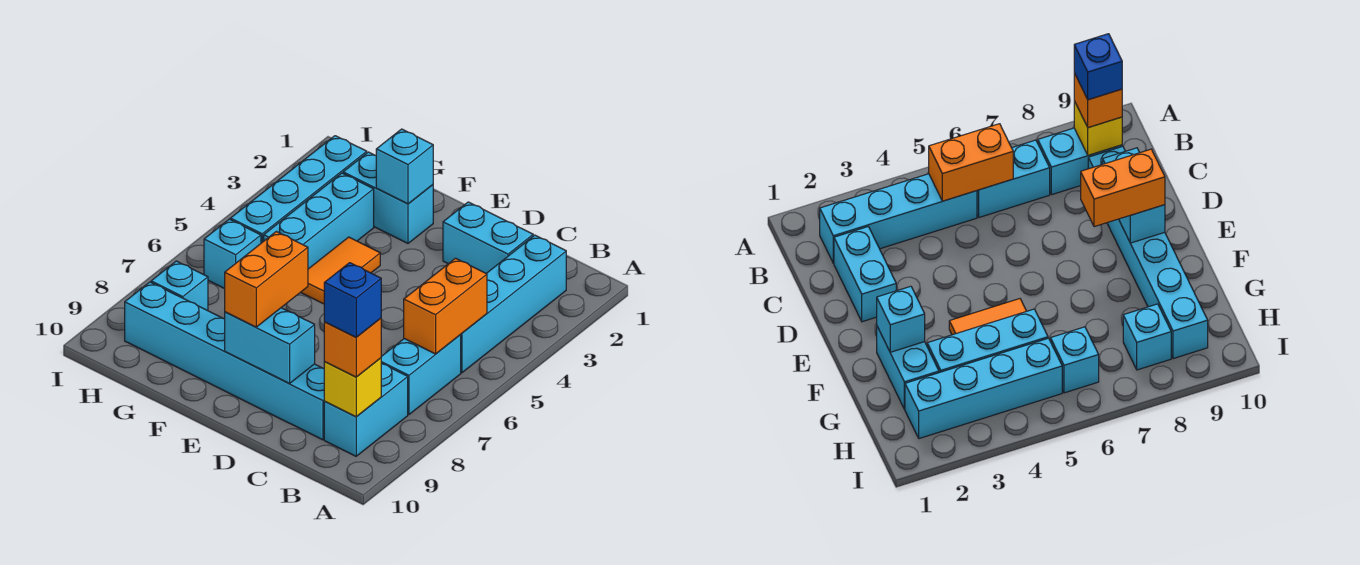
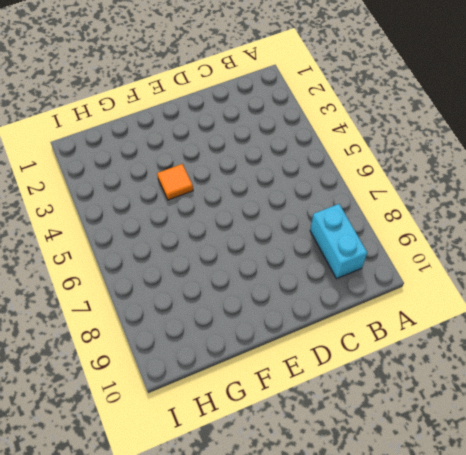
orange 1x1 tile [157,164,193,200] -> orange 1x2 tile [301,237,380,304]
none -> cyan 1x4 brick [460,235,566,373]
none -> cyan 1x2 brick [381,335,461,414]
none -> cyan 1x2 brick [443,202,533,273]

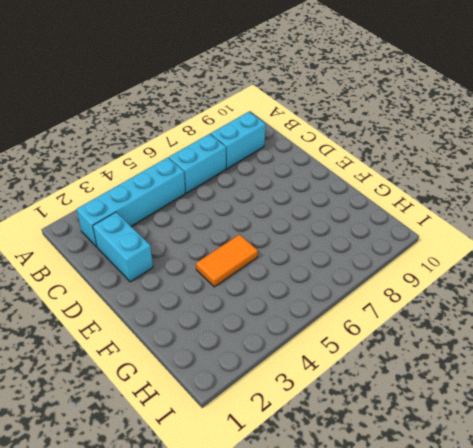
none -> cyan 1x6 brick [125,282,325,440]
none -> cyan 1x2 brick [343,152,433,243]
none -> cyan 1x3 brick [264,173,374,269]

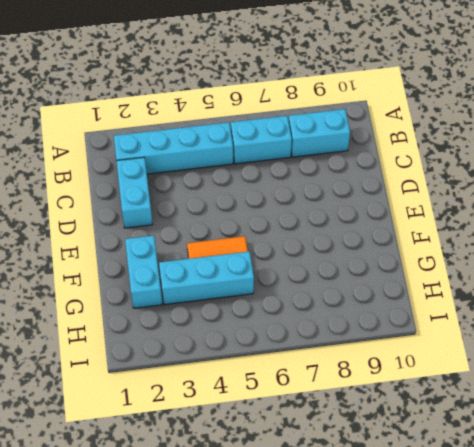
none -> cyan 1x6 brick [125,282,325,440]
none -> cyan 1x4 brick [230,136,367,243]
none -> cyan 1x1 brick [204,219,261,289]

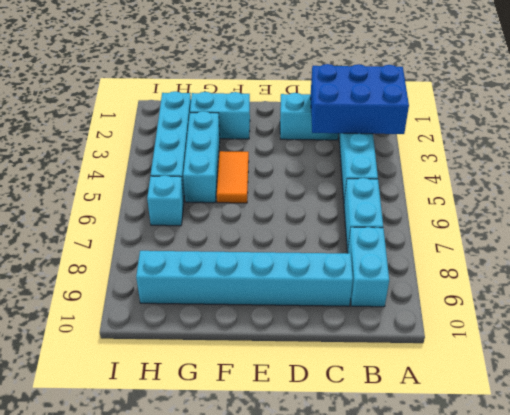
blue 2x3 brick [311,64,409,134] -> none
none -> cyan 1x1 brick [151,261,208,311]
none -> orange 1x2 brick [404,258,487,354]
none -> yellow 1x1 brick [324,358,381,417]

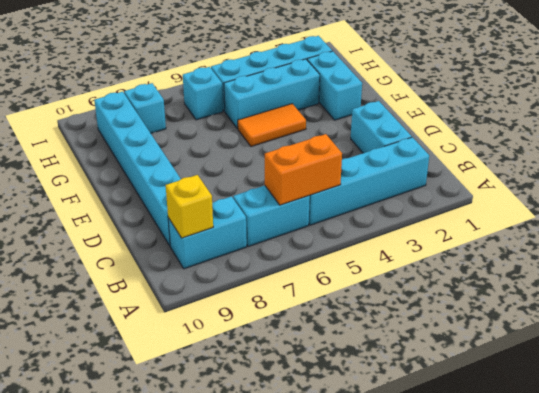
none -> cyan 1x2 brick [225,308,315,383]
none -> cyan 1x1 brick [376,129,433,204]
none -> orange 1x1 brick [324,318,381,377]

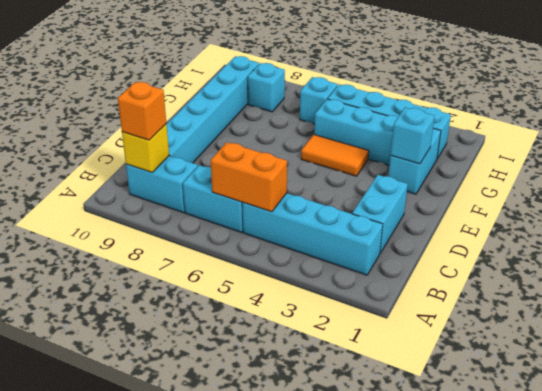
none -> cyan 1x2 brick [225,308,315,383]
none -> orange 1x2 brick [225,232,308,327]
none -> blue 1x1 brick [324,263,381,337]

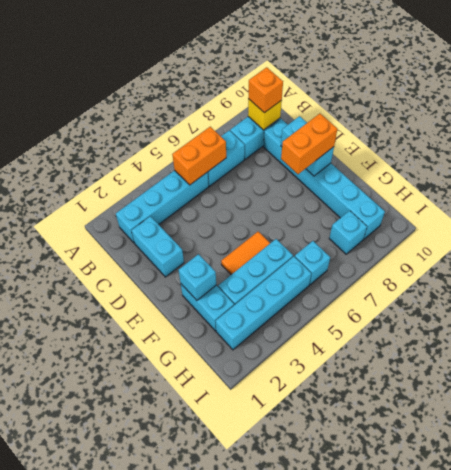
none -> blue 1x1 brick [324,263,381,337]

